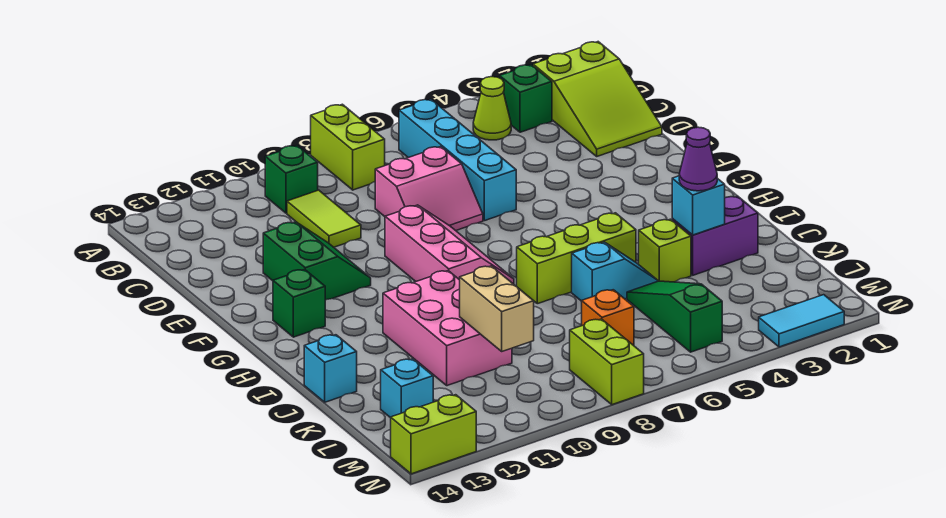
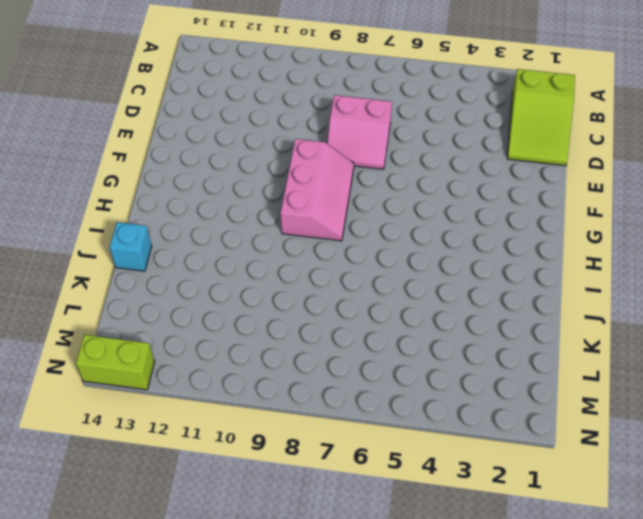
none -> lime 1x2 brick [311,104,385,190]
none -> green 1x1 brick [500,65,552,132]
none -> lime 1x1 cone [473,77,511,140]

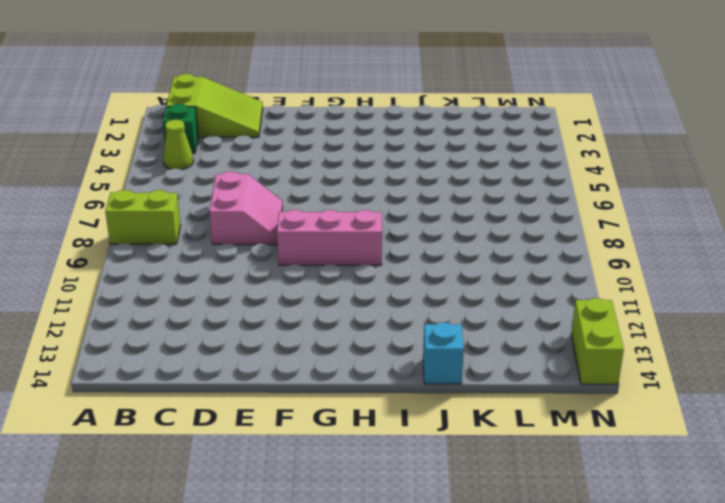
none -> cyan 1x4 brick [399,99,516,221]
none -> green 1x1 brick [265,146,318,213]
none -> lime 1x2 tile [287,190,361,247]

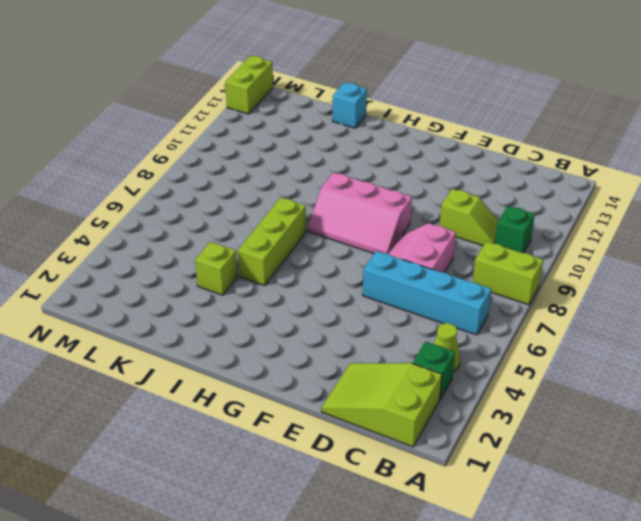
lime 1x2 slope [440,189,498,245] -> lime 1x2 tile [287,190,361,247]
none -> green 2x2 slope [263,222,371,300]
none -> green 1x1 brick [273,269,325,337]
none -> pink 2x3 brick [383,271,512,386]

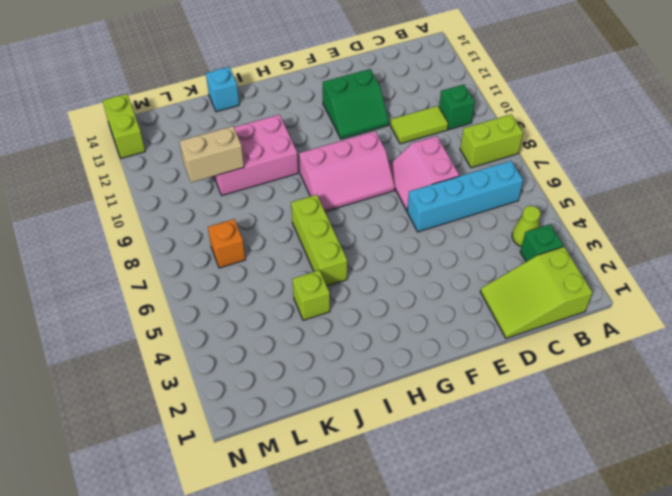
none -> green 1x1 brick [273,269,325,337]
none -> purple 1x2 brick [672,196,758,275]
none -> cyan 1x2 slope [572,242,658,301]

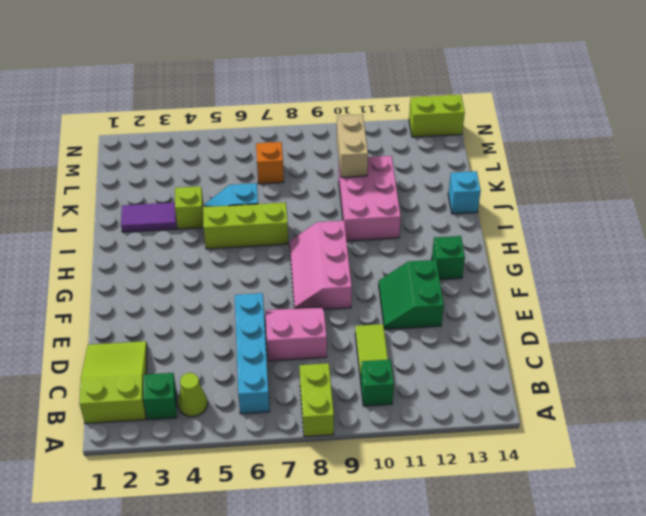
purple 1x2 tile [121,203,176,232] -> purple 1x2 brick [672,196,758,275]
none -> green 1x3 slope [627,281,722,352]
none -> cyan 1x1 brick [381,359,433,418]
none -> lime 1x2 brick [570,319,644,405]

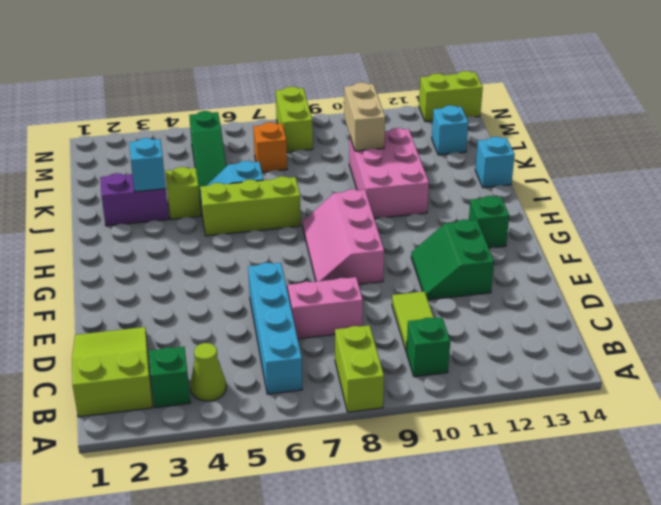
none -> cyan 1x2 tile [759,295,844,347]
none -> purple 1x1 cone [679,127,717,191]

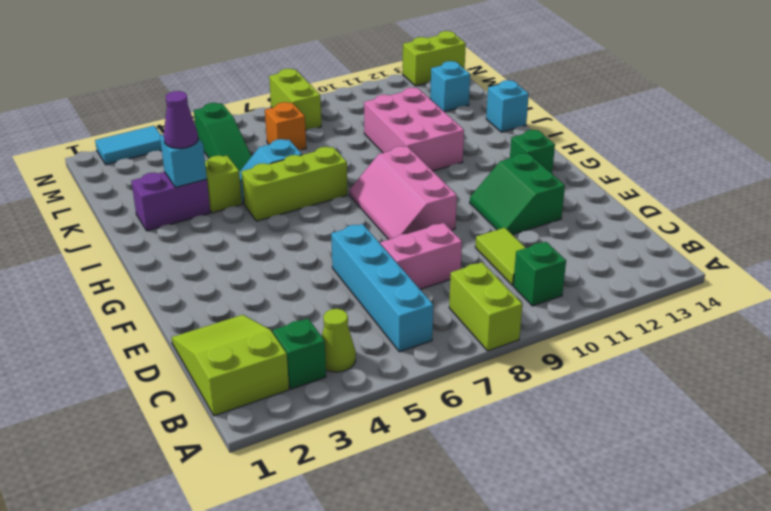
none -> tan 1x2 brick [460,266,534,351]

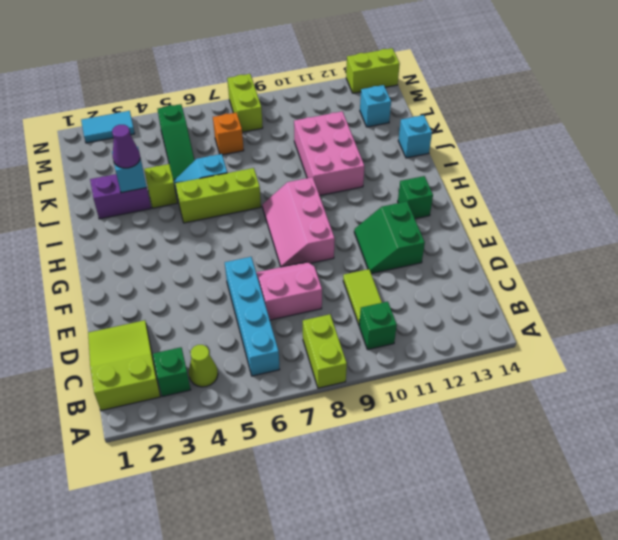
none -> tan 1x2 brick [460,266,534,351]

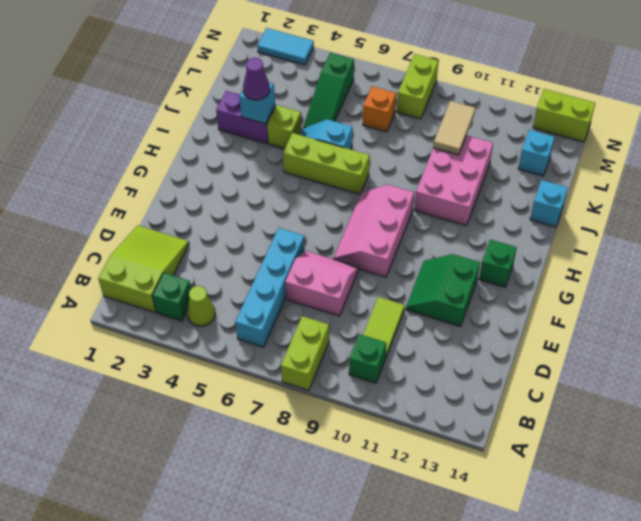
tan 1x2 tile [433,101,475,155] -> tan 1x2 brick [460,266,534,351]

